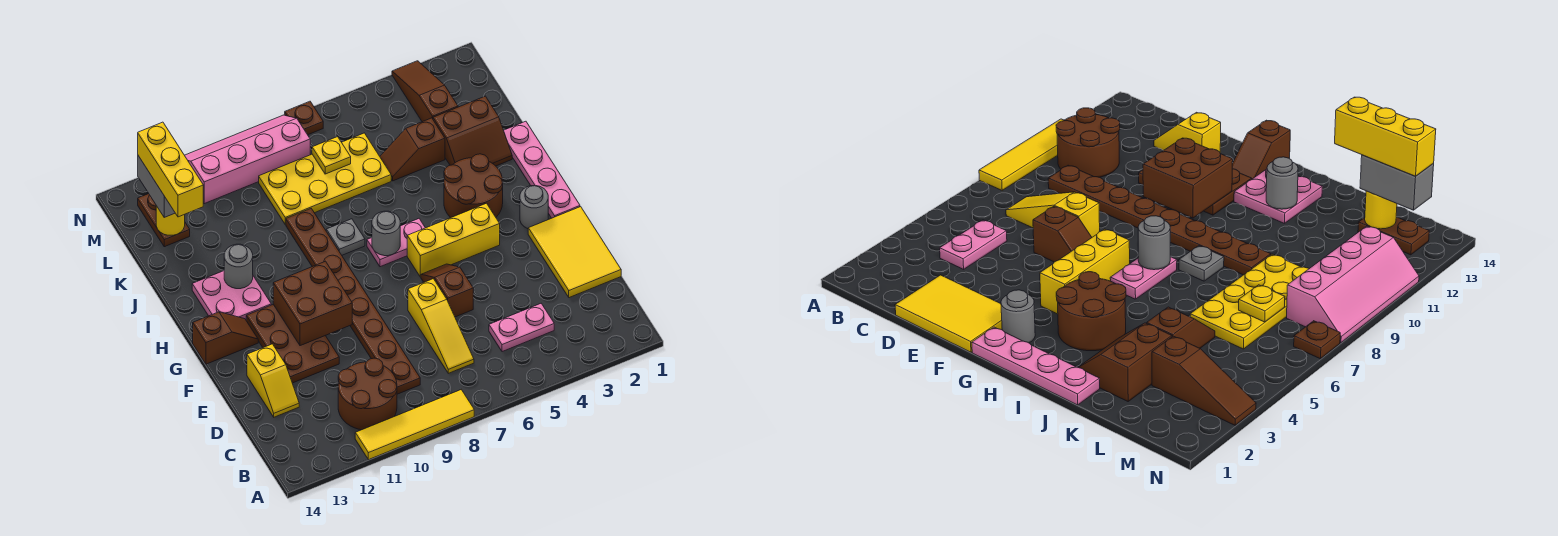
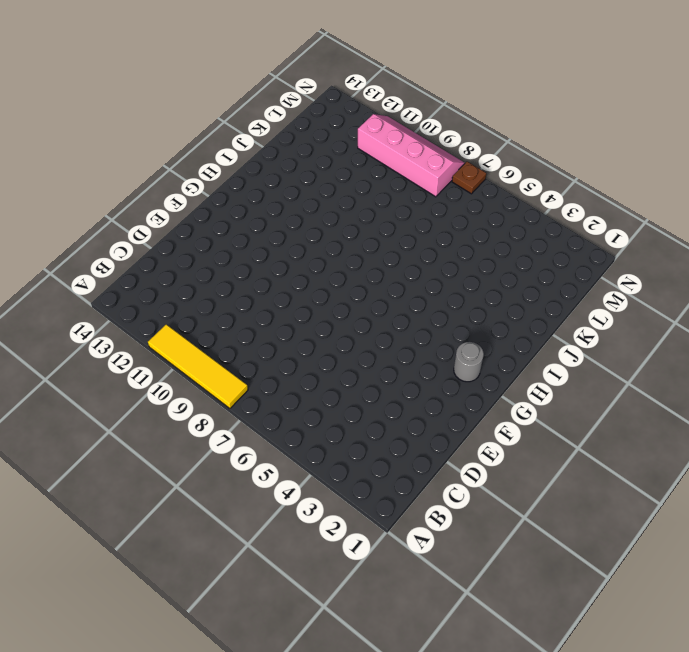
none -> brown 2x2 round brick [338,358,397,430]
none -> pink 1x2 plate [489,304,554,352]
none -> yellow 1x3 slope [408,279,474,373]
none -> brown 1x8 plate [286,209,420,394]

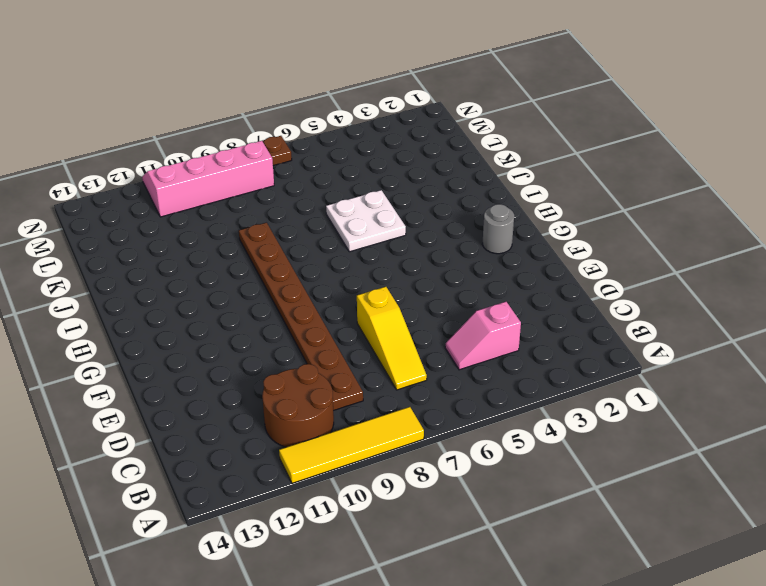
pink 1x2 slope [445,302,521,370] -> pink 1x2 plate [489,304,554,352]
white 2x2 plate [326,190,406,252] -> none
none -> yellow 2x3 tile [528,207,621,298]
none -> yellow 1x2 slope [247,344,299,417]
none -> brown 1x2 slope [421,264,473,317]
none -> brown 2x3 plate [246,304,339,383]

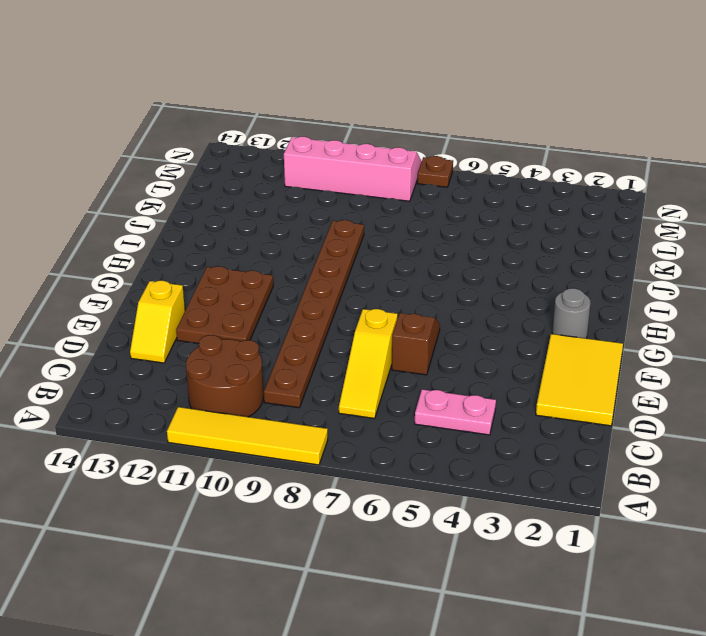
none -> pink 1x4 plate [504,121,580,218]
none -> yellow 1x3 brick [407,203,500,277]
none -> brown 1x2 slope [193,312,258,364]
none -> brown 2x2 round brick [444,154,503,218]

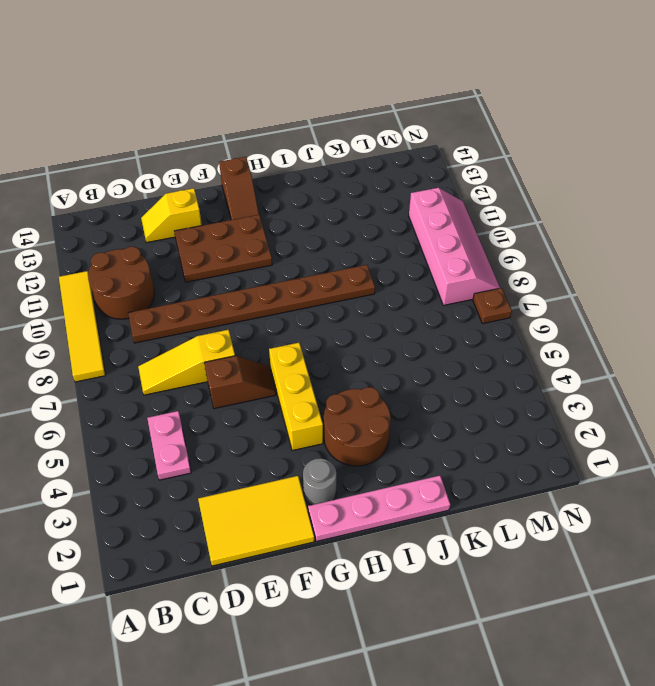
none -> pink 1x2 plate [367,219,425,267]
none -> pink 2x2 plate [192,271,271,319]
none -> grey 1x1 plate [326,219,365,255]
none -> brown 2x2 slope [433,96,512,166]

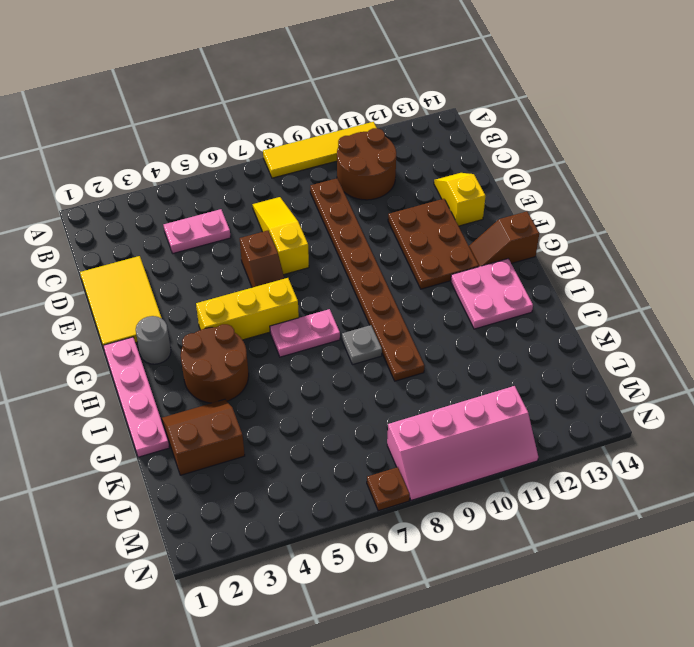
none -> brown 1x2 slope [380,118,445,181]
none -> yellow 2x4 plate [259,133,391,224]
none -> brown 1x3 slope [392,61,458,122]
none -> brown 1x2 plate [138,194,190,247]

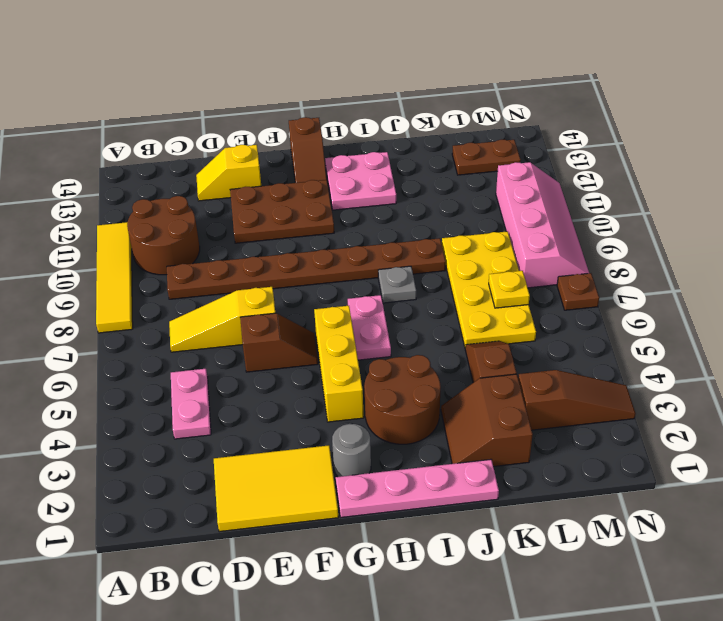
none -> brown 2x2 brick [273,261,352,346]
none -> grey 1x1 round brick [372,211,400,256]
none -> grey 1x1 round brick [224,244,253,289]
none -> yellow 1x1 round brick [156,206,185,235]

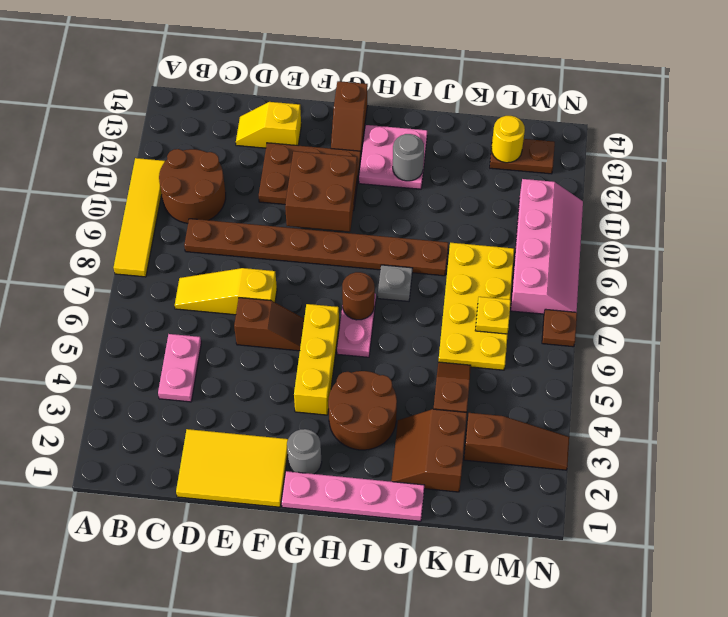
brown 1x1 round brick [342,272,375,320] -> grey 1x1 round brick [372,211,400,256]
none -> grey 1x2 brick [138,156,175,217]
none -> yellow 1x3 brick [138,122,203,217]

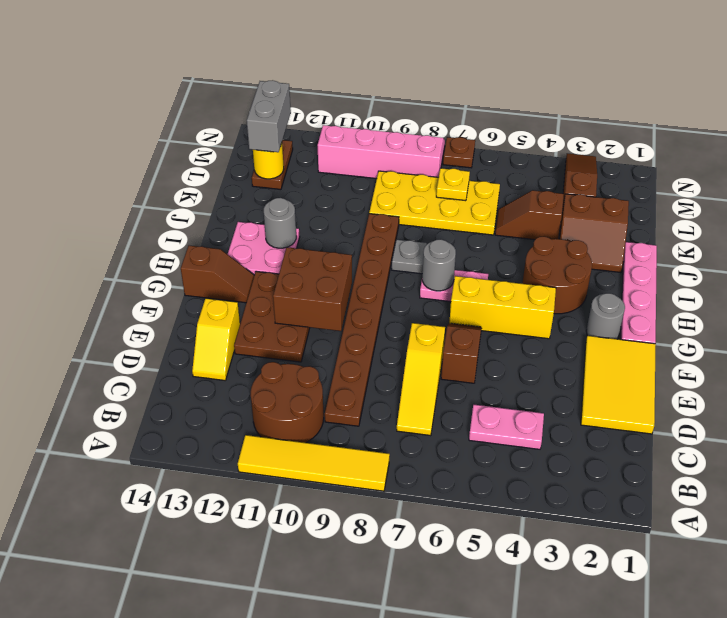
none -> yellow 1x3 brick [138,122,203,217]

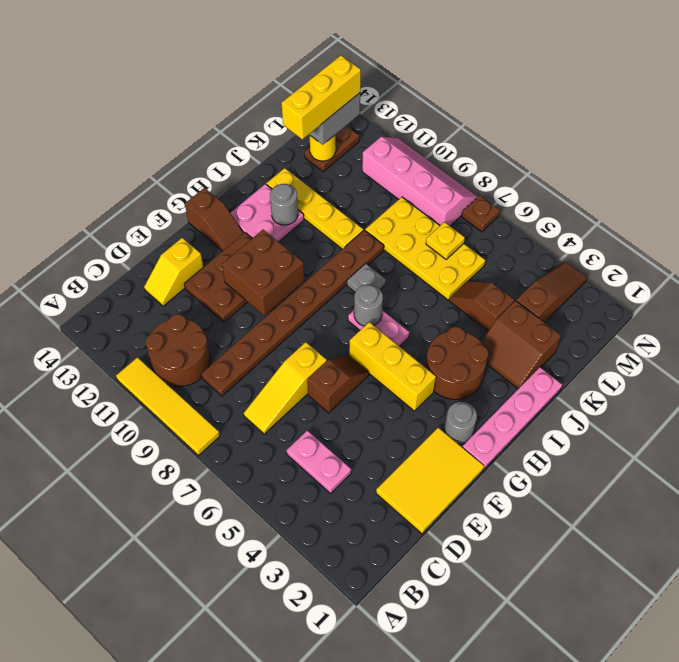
yellow 1x4 plate [266,168,363,249] -> none

